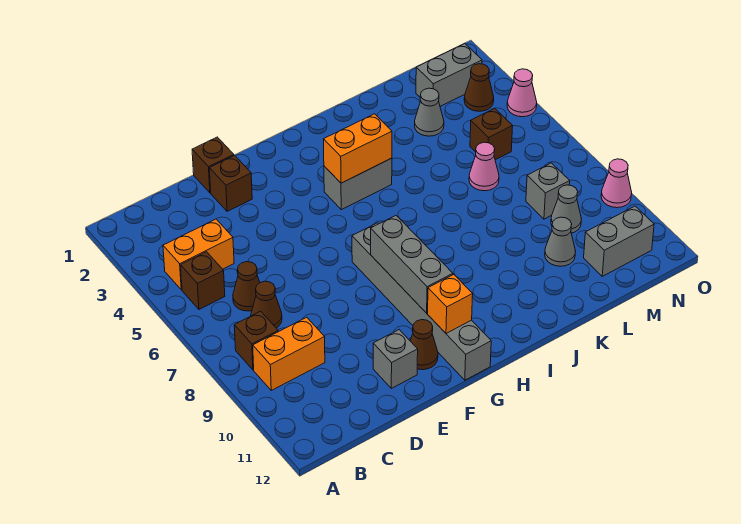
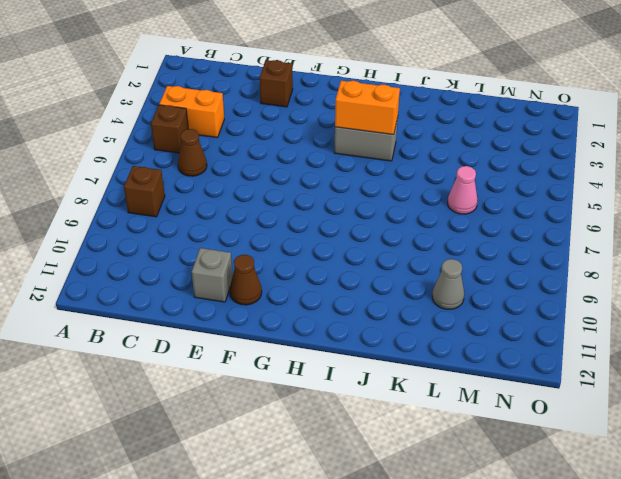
none -> orange 1x2 brick [253,317,325,390]
none -> brown 1x1 cone [251,281,282,328]
none -> brown 1x1 brick [192,137,234,193]

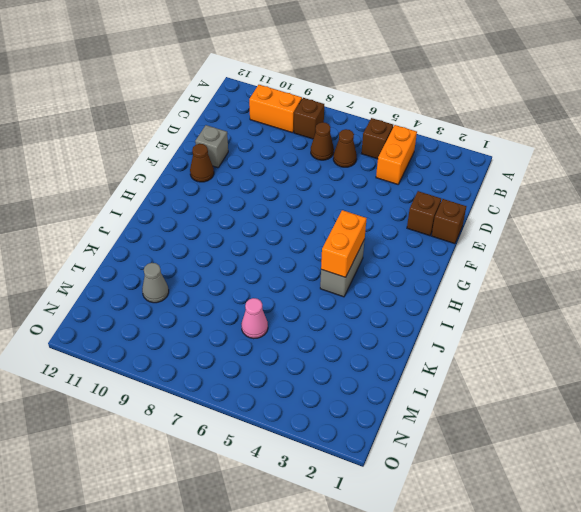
orange 1x2 brick [249,85,302,133] -> orange 1x2 brick turned to [253,317,325,390]
none -> grey 1x6 brick [352,223,491,380]
none -> grey 1x1 cone [414,88,444,136]
none -> grey 1x2 brick [416,44,482,106]

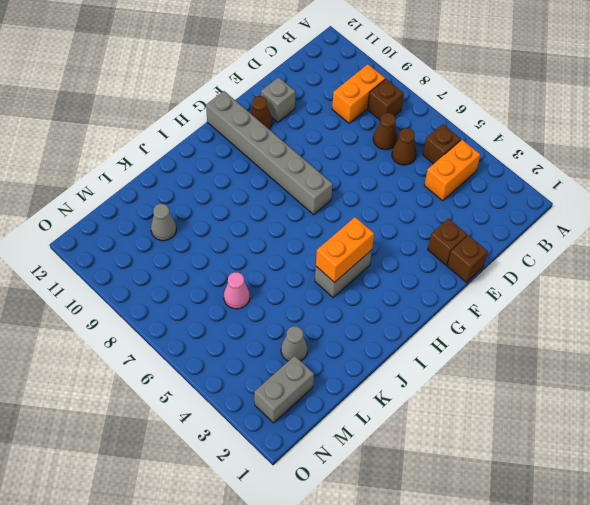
none -> brown 1x1 brick [470,108,513,160]
none -> grey 1x1 brick [526,163,570,219]
none -> grey 1x1 cone [551,185,581,233]

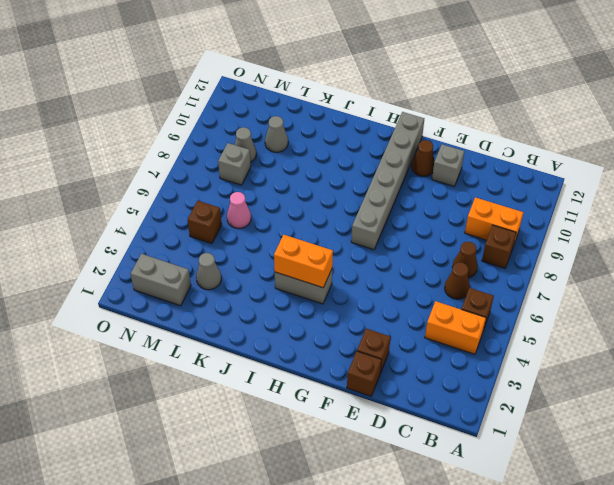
none -> grey 1x2 brick [584,206,654,276]
none -> brown 1x1 cone [464,64,494,111]
none -> pink 1x1 cone [507,69,537,117]

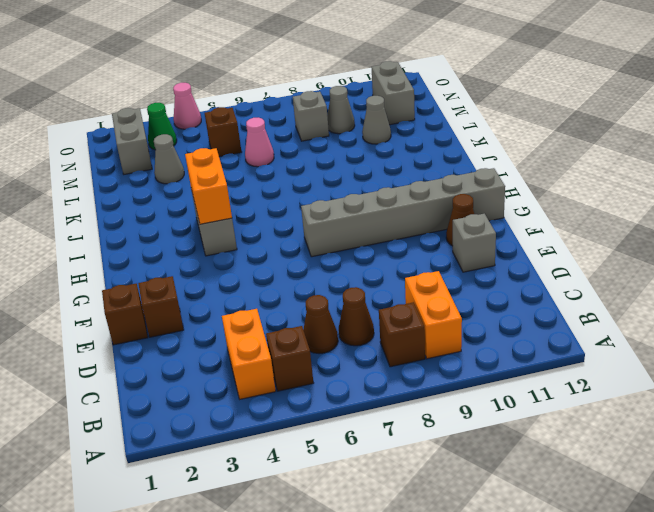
green 1x1 cone [147,103,177,150] -> brown 1x1 cone [464,64,494,111]
none -> pink 1x1 cone [601,159,632,208]
none -> grey 1x3 brick [371,216,453,313]
none -> orange 1x1 brick [428,275,473,333]

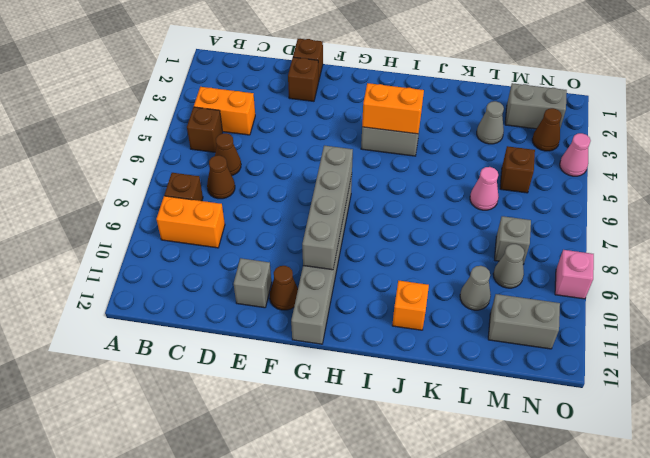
grey 1x4 brick [302,146,353,270] -> grey 1x3 brick [371,216,453,313]
orange 1x1 brick [392,281,429,330] -> orange 1x1 brick moved to [428,275,473,333]
pink 1x1 brick [555,250,594,299] -> pink 1x1 cone [601,159,632,208]

